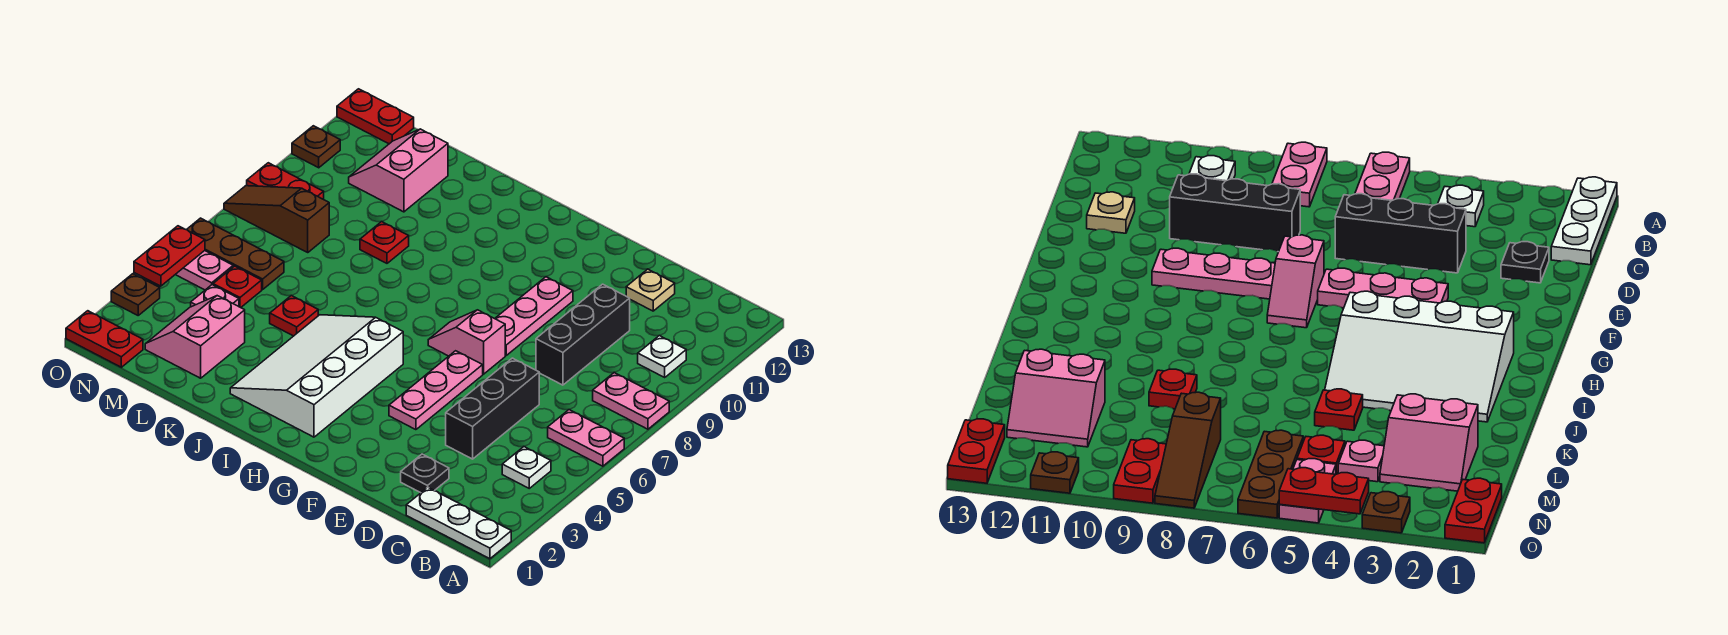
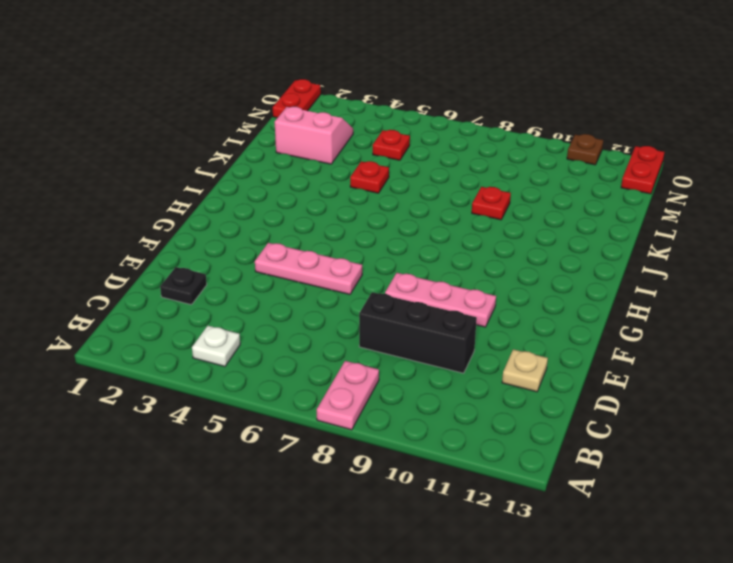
none -> white 1x3 plate [406,487,511,559]
none -> pink 1x2 plate [548,410,624,466]
none -> white 1x1 plate [638,336,686,377]

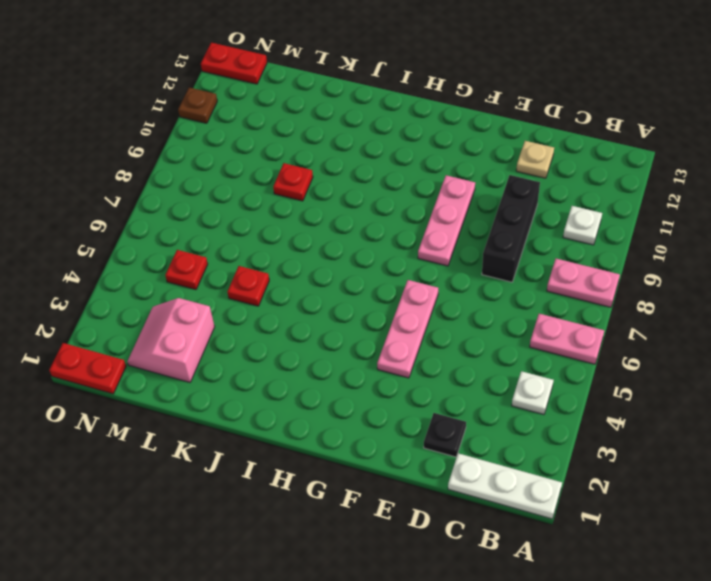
none -> black 1x3 brick [446,358,539,459]
none -> pink 1x2 slope [428,310,505,374]
none -> white 3x4 slope [230,315,403,437]

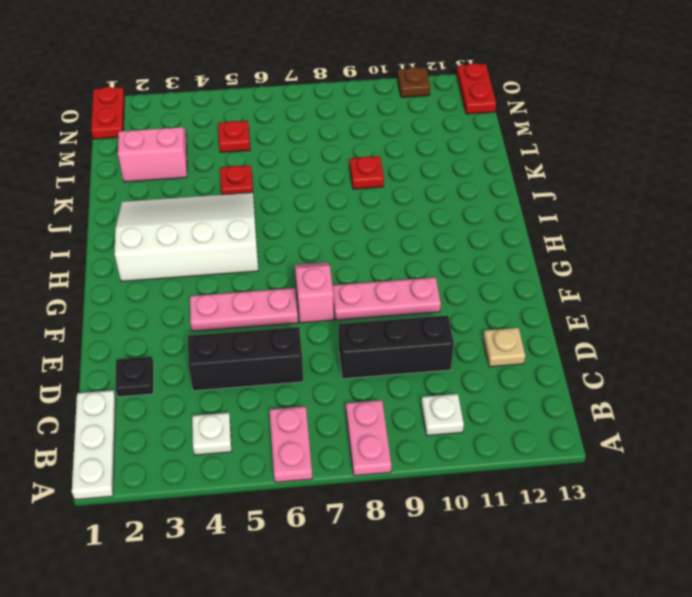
none -> pink 2x2 slope [349,129,448,212]
none -> pink 1x1 plate [191,285,239,307]
none -> brown 1x3 plate [187,218,284,290]

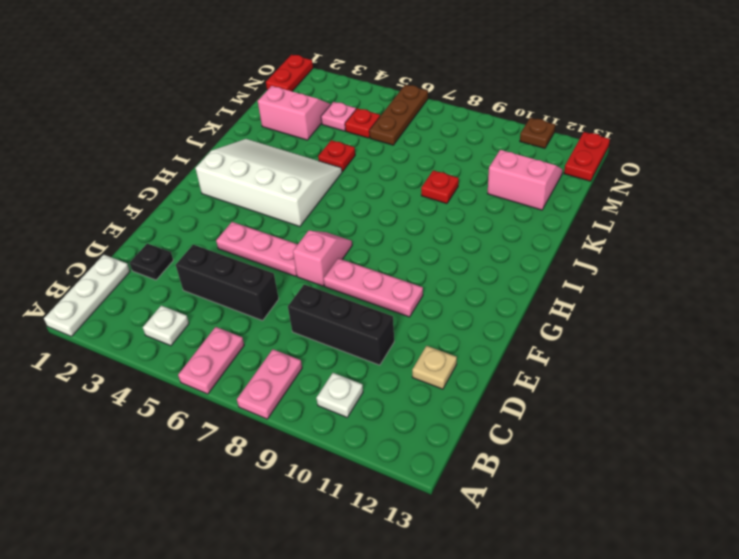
none -> brown 1x3 slope [224,186,329,252]
none -> pink 1x2 plate [175,251,233,290]
none -> red 1x2 plate [247,163,324,199]

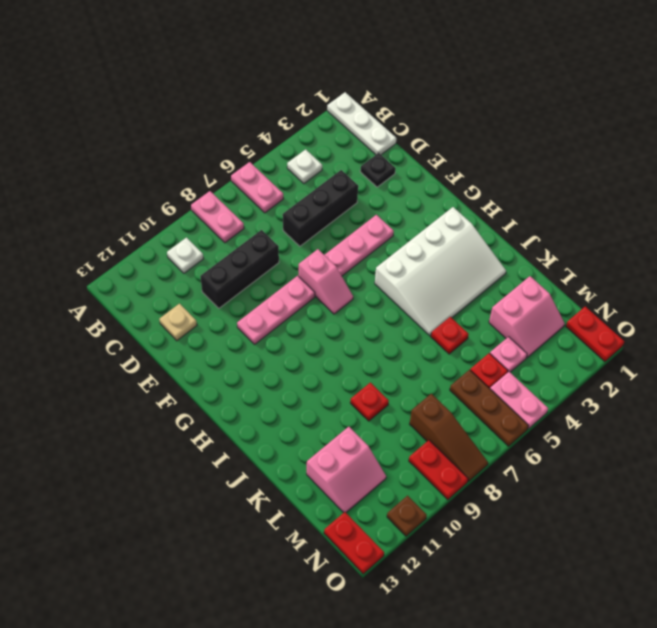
none -> brown 1x1 plate [111,274,160,315]
none -> red 1x2 plate [134,226,205,286]

